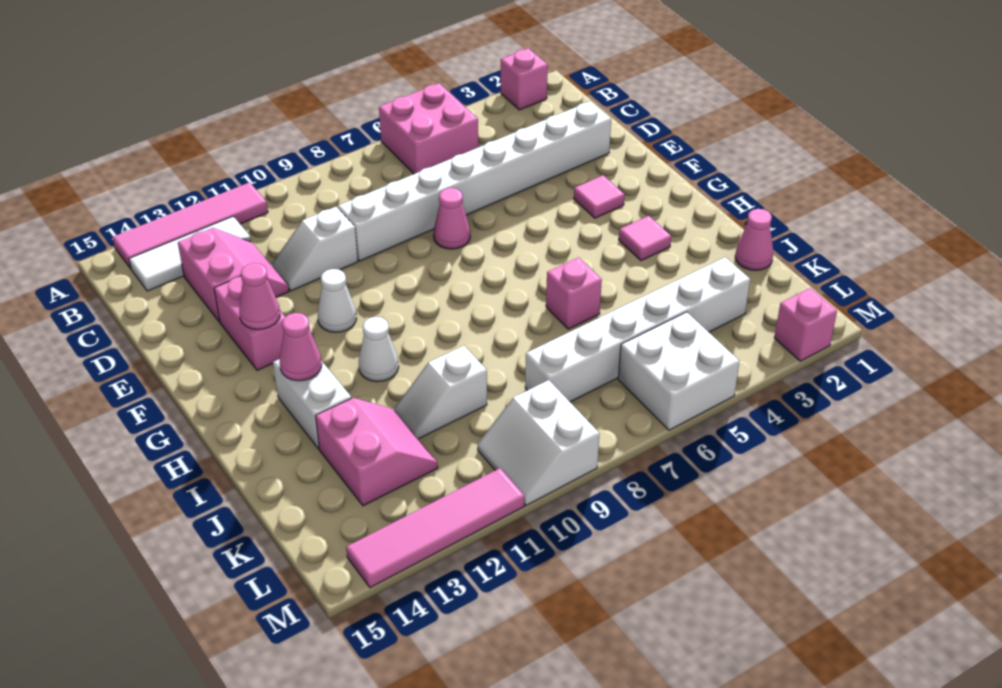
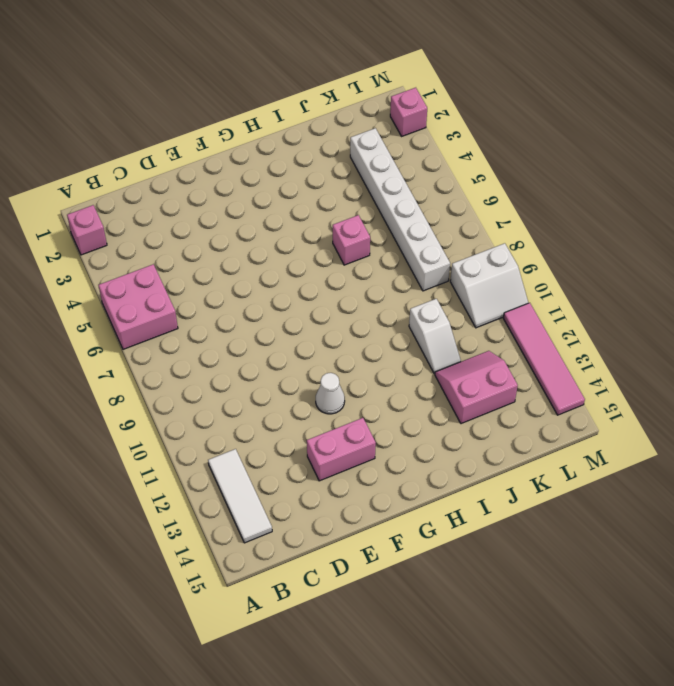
none -> pink 1x4 tile [113,182,268,269]
none -> pink 2x2 slope [178,228,289,322]
none -> white 1x8 brick [338,101,611,261]

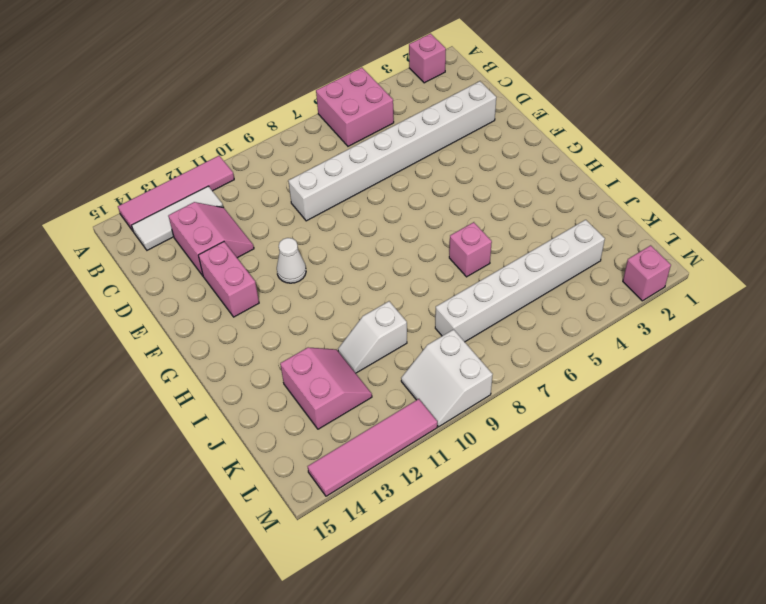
none -> white 1x2 slope [272,207,358,291]
none -> pink 1x1 cone [434,188,470,249]
none -> pink 1x1 tile [574,175,625,218]

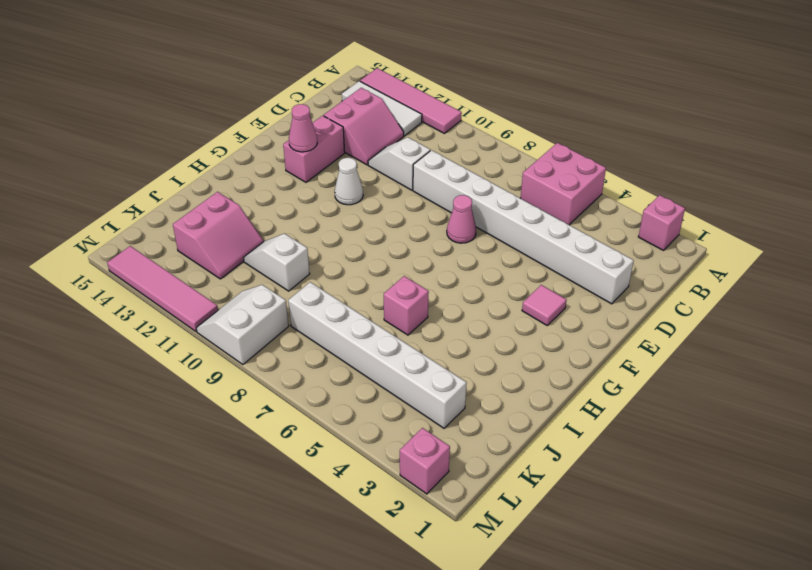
none -> pink 1x1 tile [619,216,671,261]
none -> white 1x1 cone [359,317,399,382]
none -> white 1x2 brick [273,359,351,449]

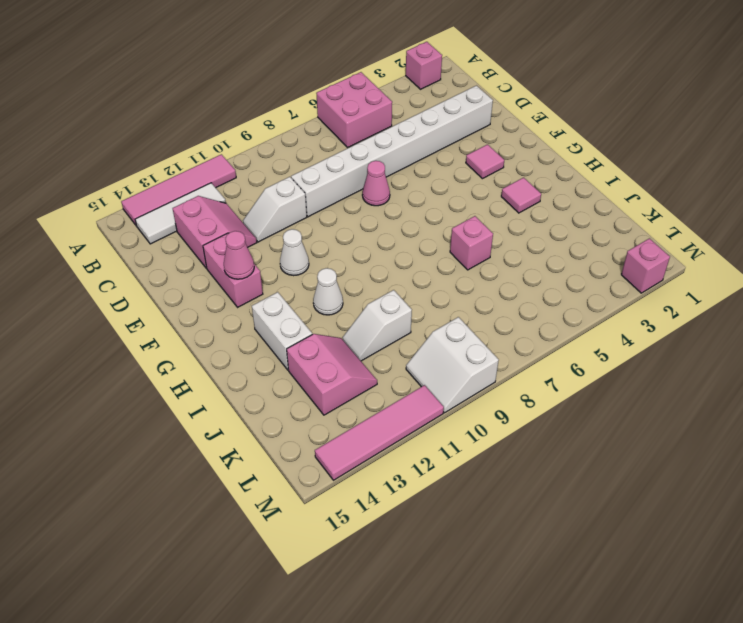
none -> pink 1x1 cone [735,209,773,270]
none -> white 1x6 brick [525,257,750,402]
none -> white 2x2 brick [618,312,740,430]

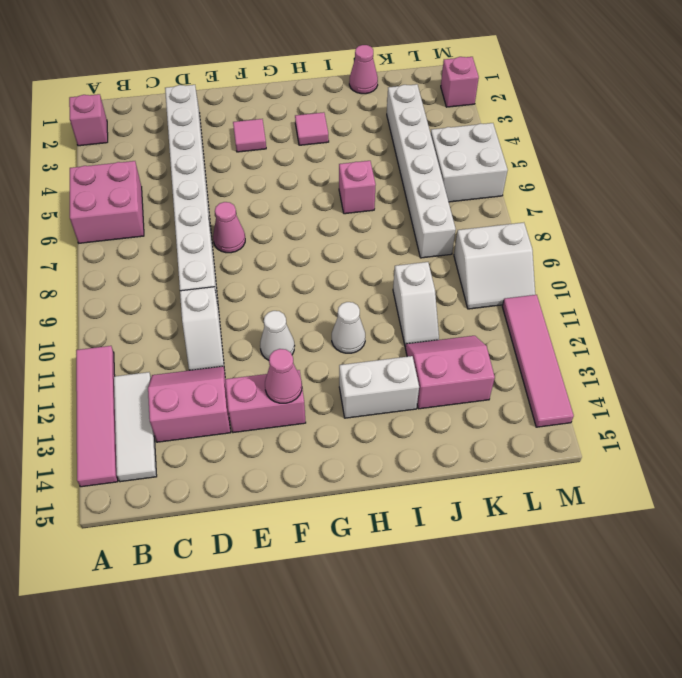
none -> pink 1x1 cone [280,313,322,381]

